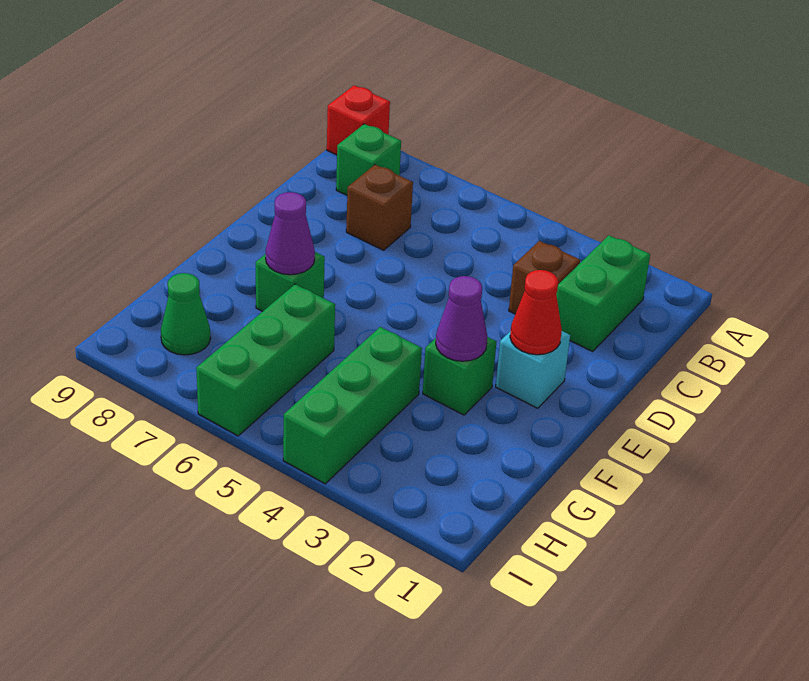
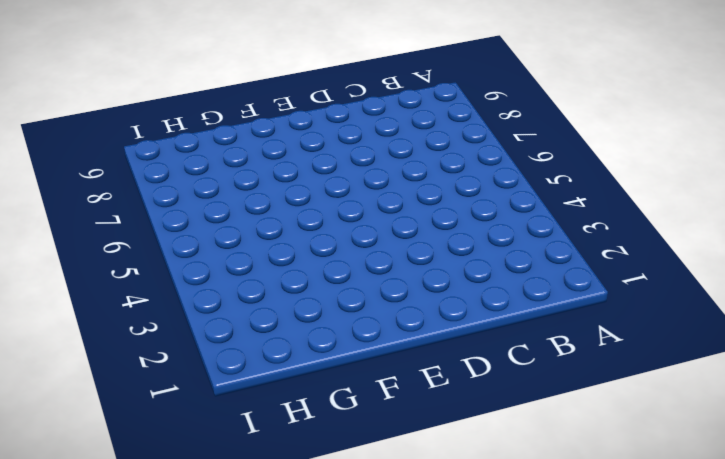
none -> red 1x1 brick [327,85,390,155]
none -> green 1x2 brick [556,235,650,351]
none -> green 1x1 brick [336,124,401,195]

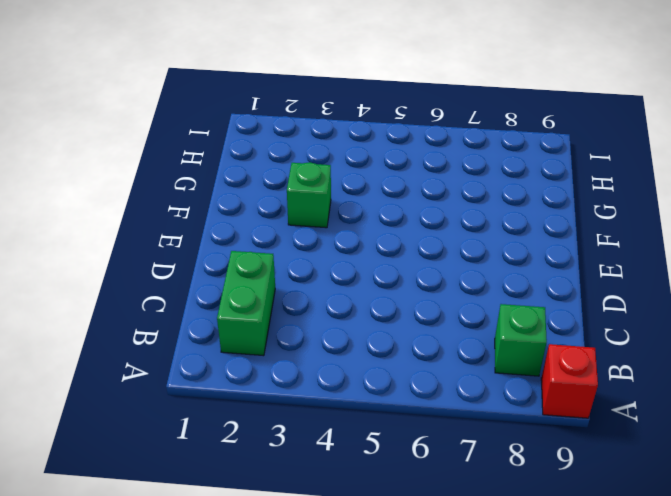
none -> brown 1x1 brick [509,241,580,314]
none -> brown 1x1 brick [346,165,413,250]
none -> cyan 1x1 brick [496,331,570,408]

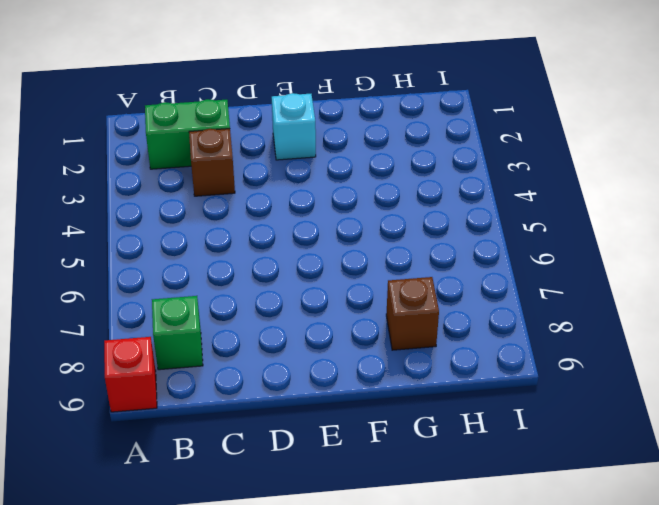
brown 1x1 brick [386,277,439,350] -> brown 1x1 brick moved to [346,165,413,250]
none -> green 1x1 brick [423,337,496,415]
none -> green 1x1 brick [256,252,325,311]
none -> green 1x3 brick [283,327,422,484]

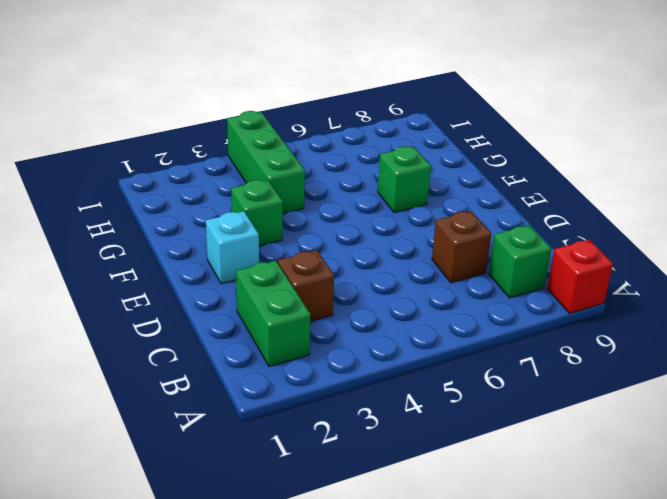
none -> green 1x3 brick [196,284,335,436]
none -> green 1x1 cone [161,273,211,355]
none -> red 1x1 cone [510,270,562,355]

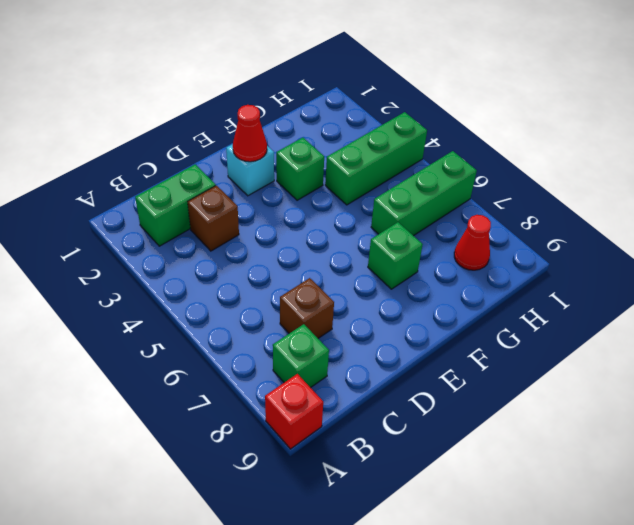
red 1x1 cone [454,215,491,270] -> green 1x1 cone [161,273,211,355]
none -> purple 1x1 cone [436,276,487,361]
none -> purple 1x1 cone [266,192,315,275]

